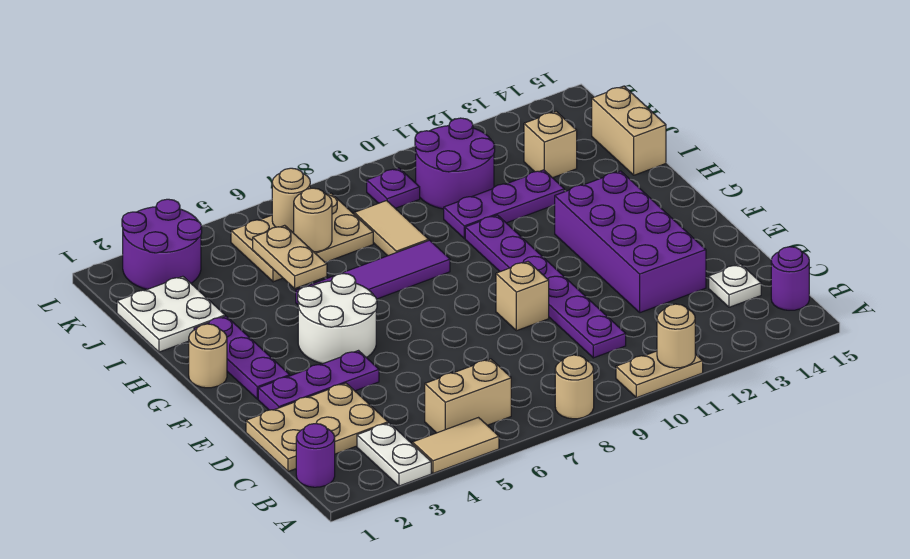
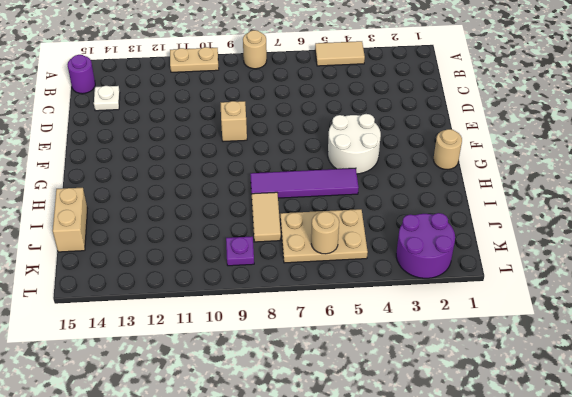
none -> white 1x2 plate [357,423,431,486]
none -> purple 1x1 round brick [296,424,335,487]
none -> tan 1x2 brick [425,359,511,433]
none -> tan 2x3 plate [246,383,388,472]

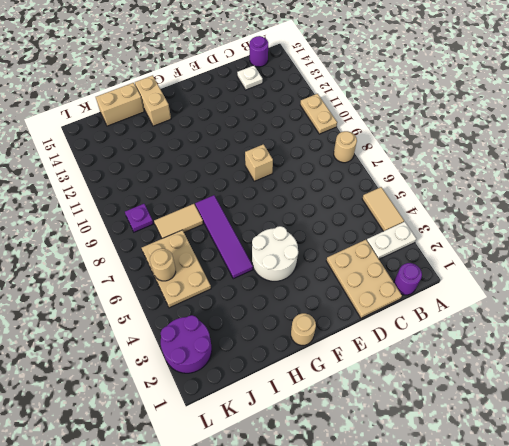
tan 1x2 brick [135,75,171,126] -> tan 1x2 brick moved to [425,359,511,433]
none -> purple 1x6 plate [465,215,626,358]
none -> purple 2x4 brick [555,171,706,313]
none -> purple 1x3 plate [258,351,379,410]
none -> purple 1x3 plate [194,316,290,399]

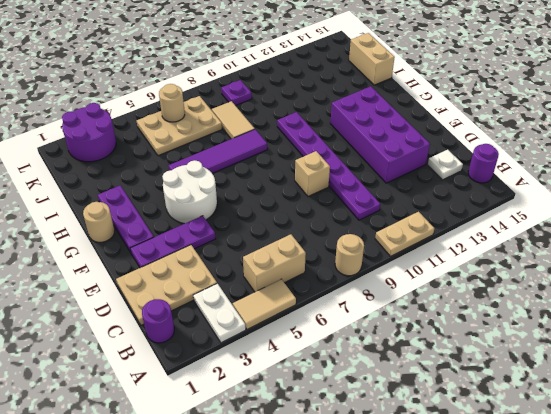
none -> white 2x2 plate [117,276,225,352]
none -> purple 1x3 plate [444,170,564,238]
none -> purple 2x2 round brick [415,118,495,209]
none -> tan 1x1 brick [524,112,577,178]

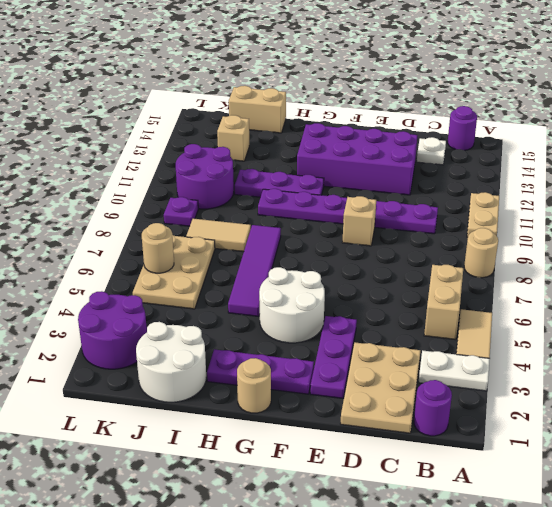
purple 1x3 plate [235,169,324,197] -> purple 1x3 plate turned to [444,170,564,238]
white 2x2 round brick [136,322,206,402] -> white 2x2 plate [117,276,225,352]
none -> tan 1x1 round brick [657,304,695,368]
none -> tan 1x2 plate [253,225,327,288]
none -> tan 1x1 round brick [294,188,332,252]

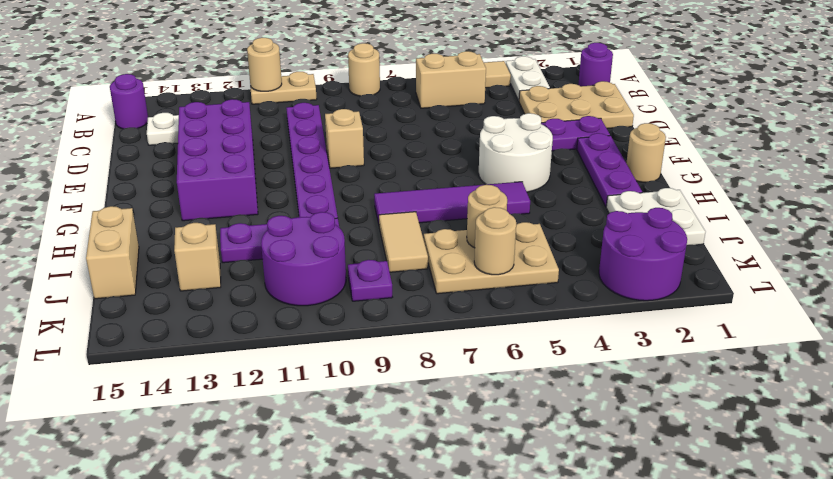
none -> tan 1x2 plate [253,225,327,288]

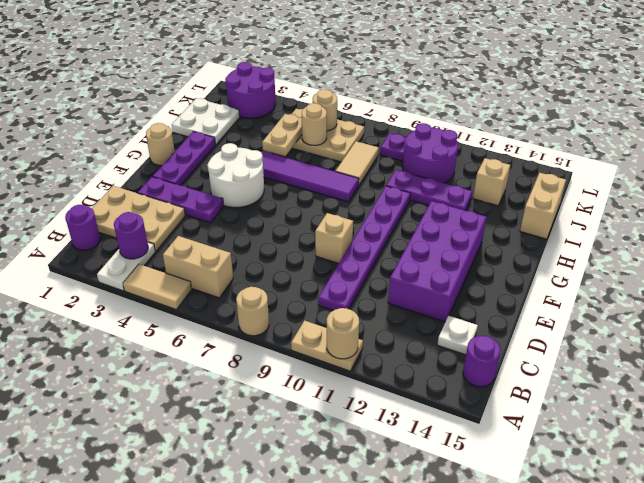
purple 1x1 round brick [114,212,148,259] -> none

